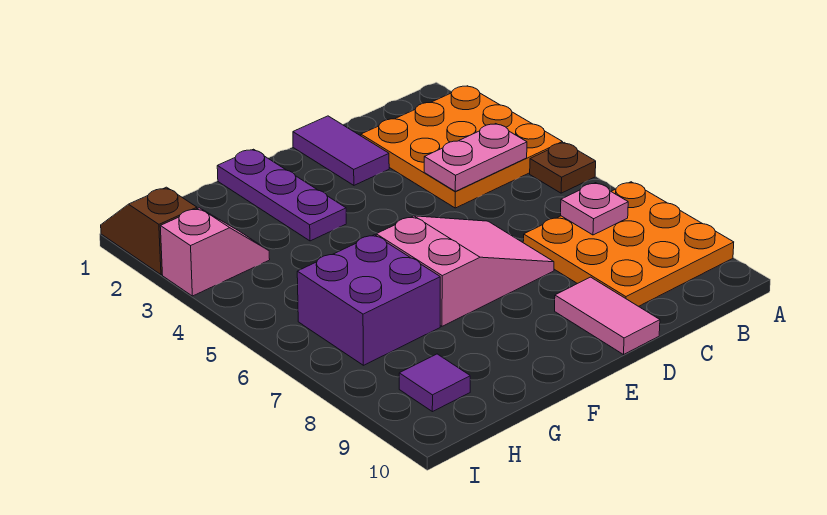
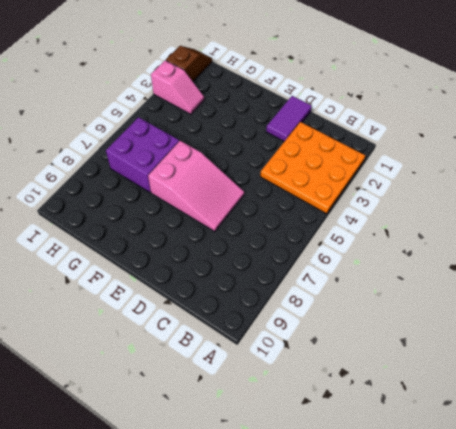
none -> brown 1x1 plate [530,143,596,193]
none -> orange 3x3 plate [523,182,734,306]
none -> pink 1x2 tile [555,277,660,355]

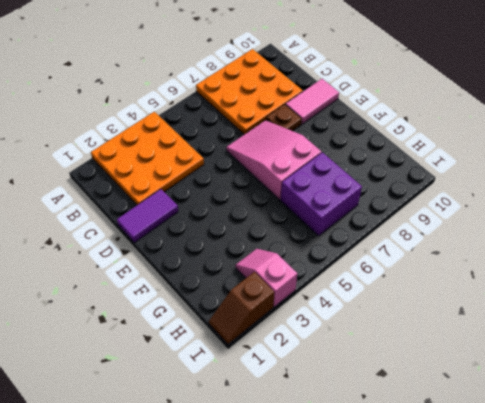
brown 1x1 plate [266,104,302,131] -> brown 1x1 plate moved to [530,143,596,193]
none -> purple 1x3 plate [217,149,346,241]
none -> purple 1x1 tile [399,354,470,412]
none -> pink 1x2 plate [424,124,527,191]

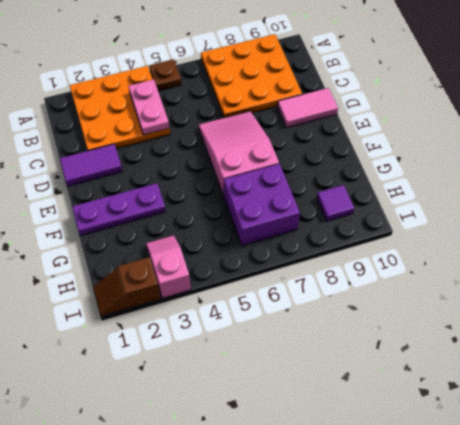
none -> pink 1x1 plate [561,183,628,235]

